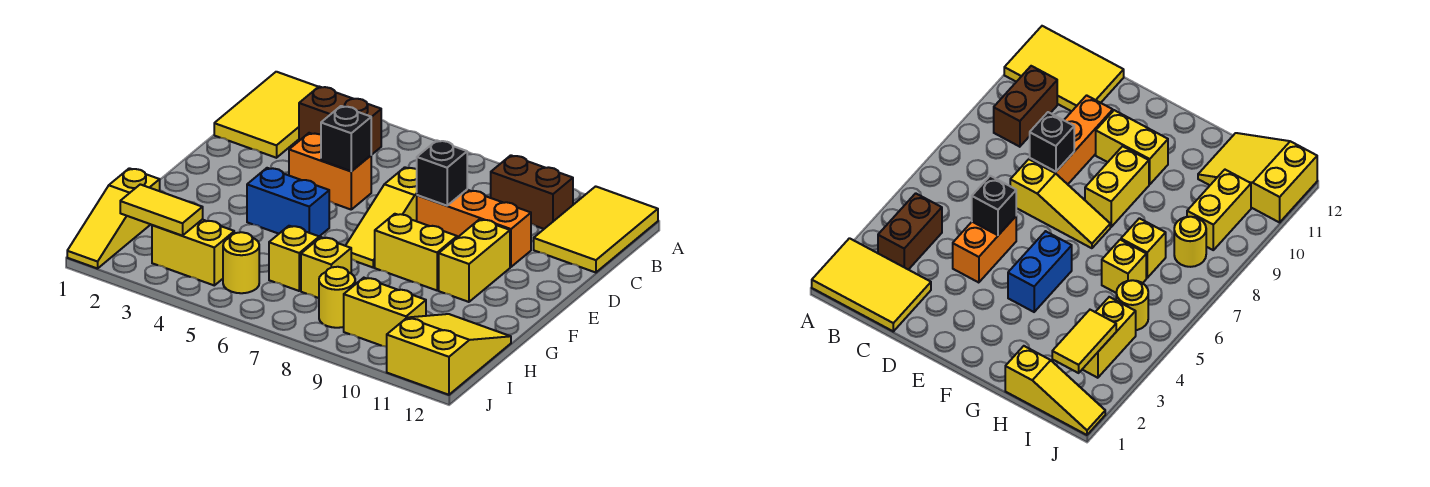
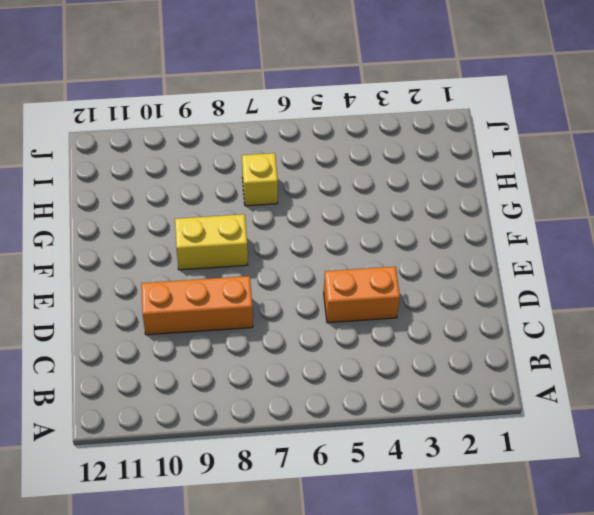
none -> yellow 2x3 tile [214,72,318,158]
none -> yellow 2x3 tile [534,186,658,273]
none -> brown 1x2 brick [299,87,381,155]

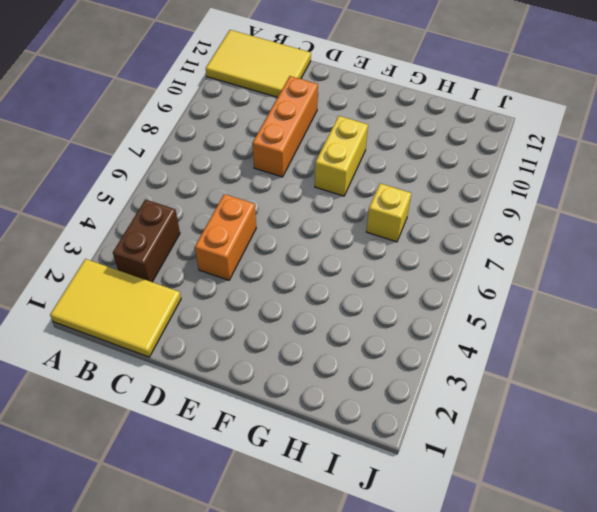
none -> brown 1x2 brick [491,155,573,229]
none -> yellow 1x3 slope [346,167,417,267]
none -> yellow 1x2 brick [439,219,510,302]

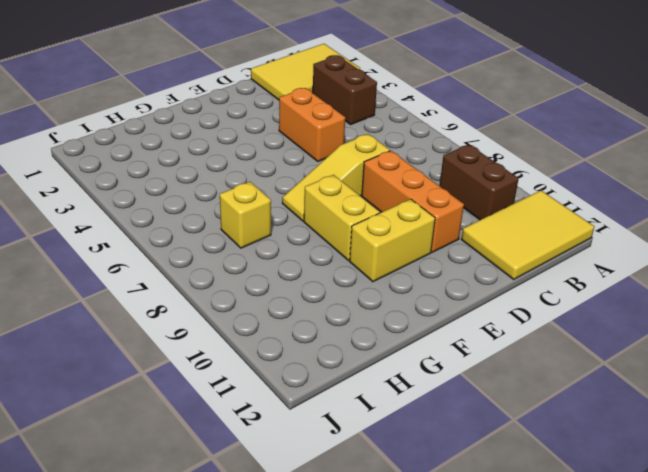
none -> blue 1x2 brick [247,168,329,236]
none -> yellow 1x3 slope [67,168,160,269]
none -> yellow 1x1 brick [269,226,319,291]

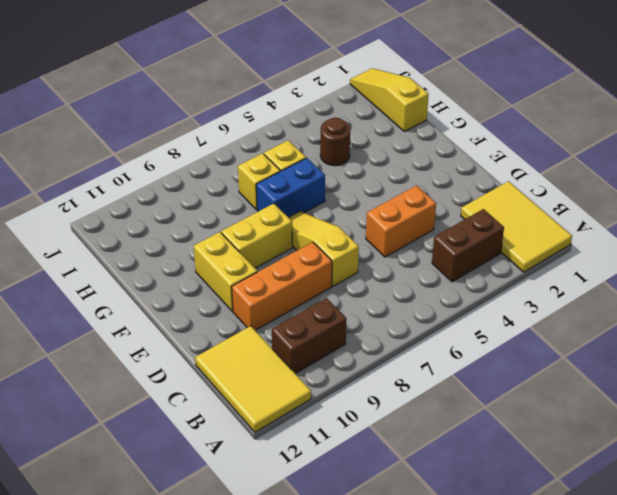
blue 1x2 brick [256,158,325,217] -> blue 1x2 brick moved to [247,168,329,236]
brown 1x1 round brick [320,118,350,166] -> none
none -> yellow 2x3 slope [387,314,511,395]
none -> yellow 1x2 brick [152,219,234,285]
none -> yellow 1x1 round brick [223,232,259,293]

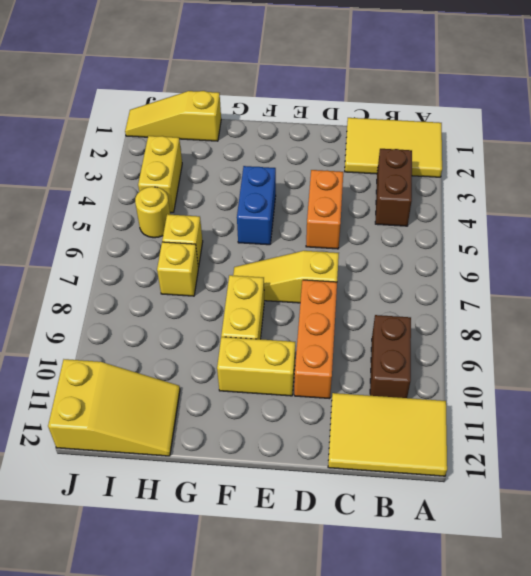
none -> yellow 1x1 round brick [319,267,355,328]
none -> yellow 1x2 brick [344,278,426,347]
none -> black 1x1 brick [321,106,371,171]

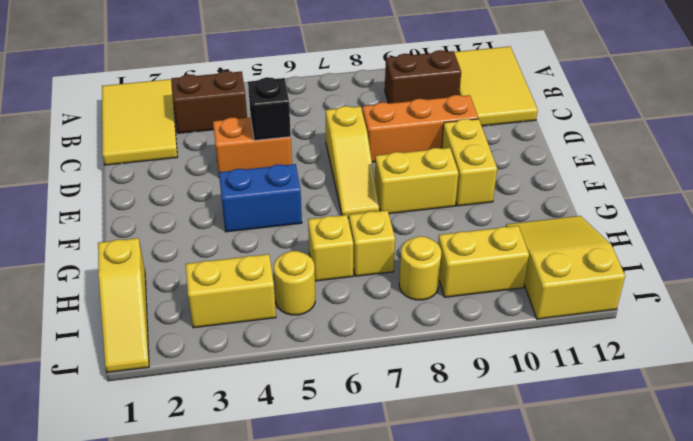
none -> black 1x1 brick [417,141,467,206]
none -> yellow 1x2 tile [120,184,203,236]

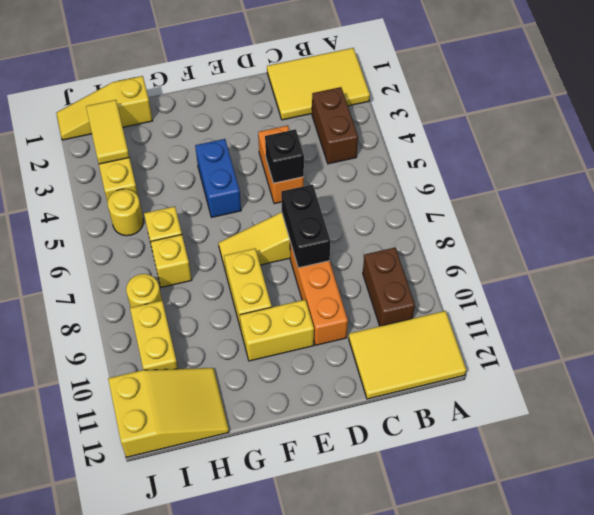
black 1x2 brick [281,184,331,268] -> black 1x1 brick [417,141,467,206]

